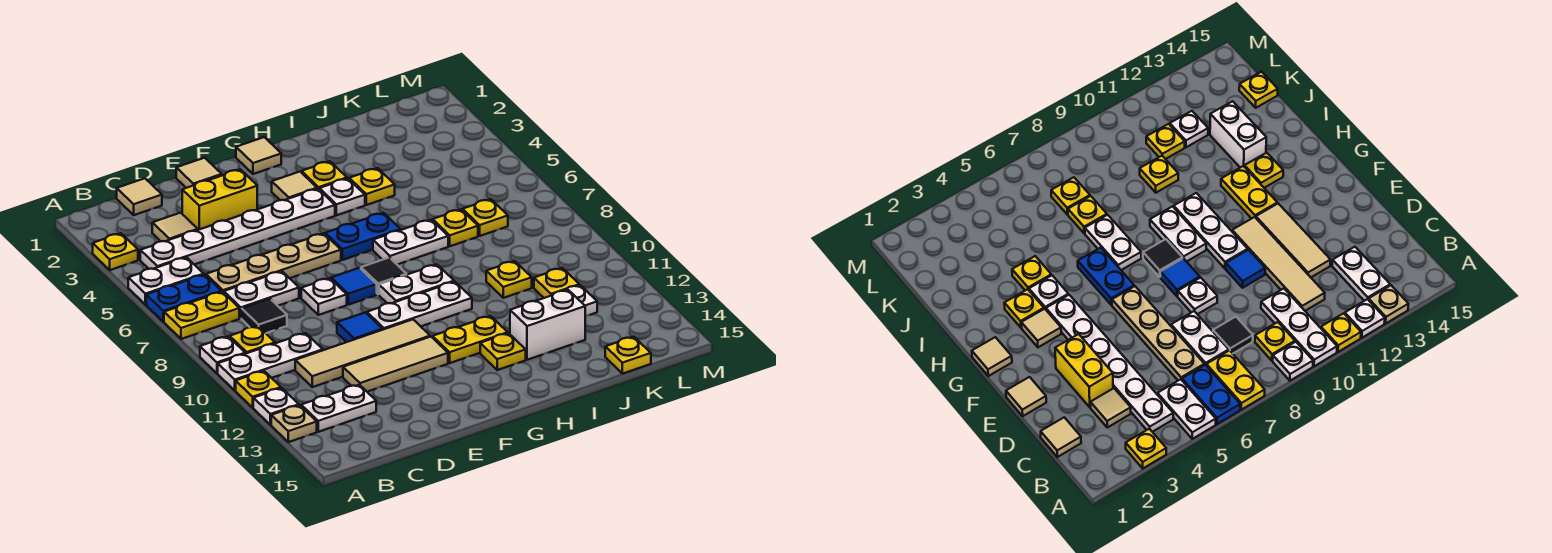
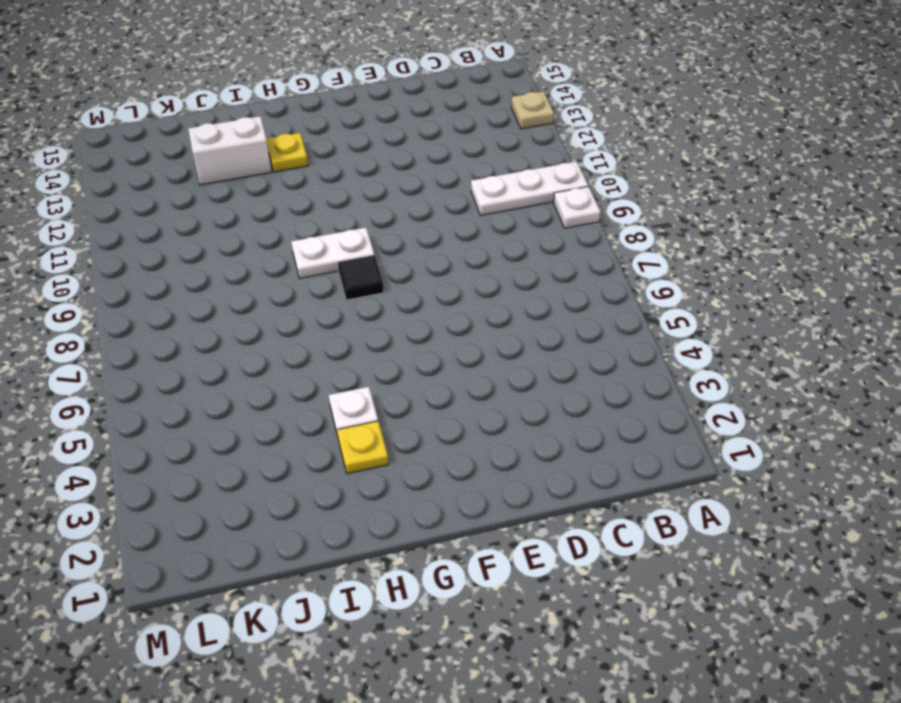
none -> yellow 1x1 plate [93,233,138,270]
none -> white 1x2 plate [128,257,204,305]
none -> blue 1x2 plate [146,275,222,322]
none -> yellow 1x2 plate [164,292,239,339]

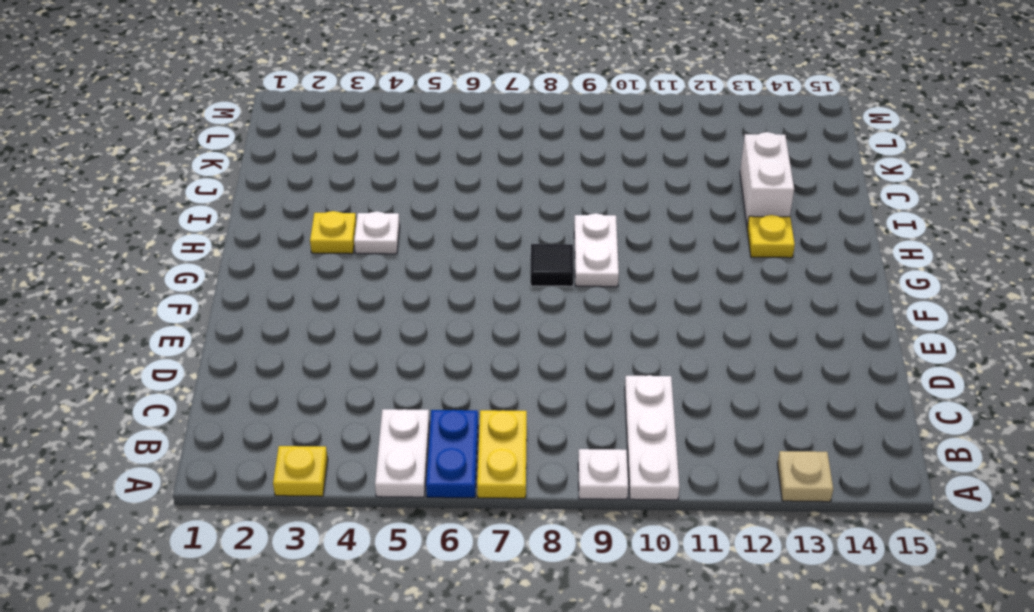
none -> yellow 1x1 plate [236,371,281,408]
none -> white 1x1 plate [253,388,299,425]
none -> white 1x6 plate [140,189,335,269]
none -> yellow 1x1 plate [230,326,275,354]

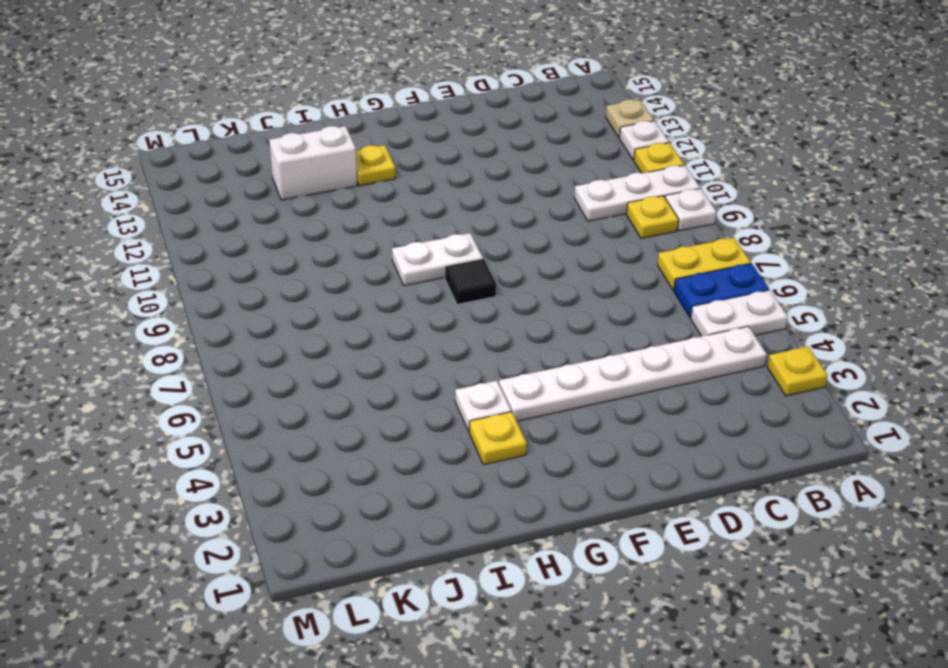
none -> white 1x2 plate [301,385,376,432]
none -> tan 1x1 tile [117,178,162,215]
none -> tan 1x1 tile [152,213,198,241]
none -> tan 1x4 plate [206,233,341,293]

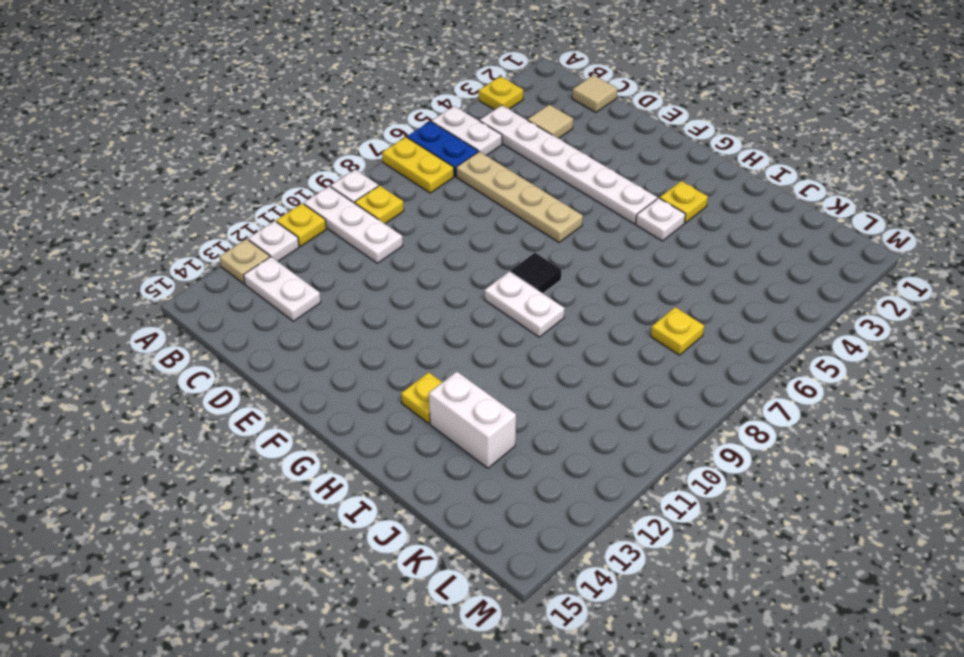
none -> white 1x2 plate [224,271,299,318]
none -> black 1x1 tile [242,299,287,333]
none -> tan 1x4 tile [295,320,430,387]
none -> yellow 1x2 brick [182,169,257,230]

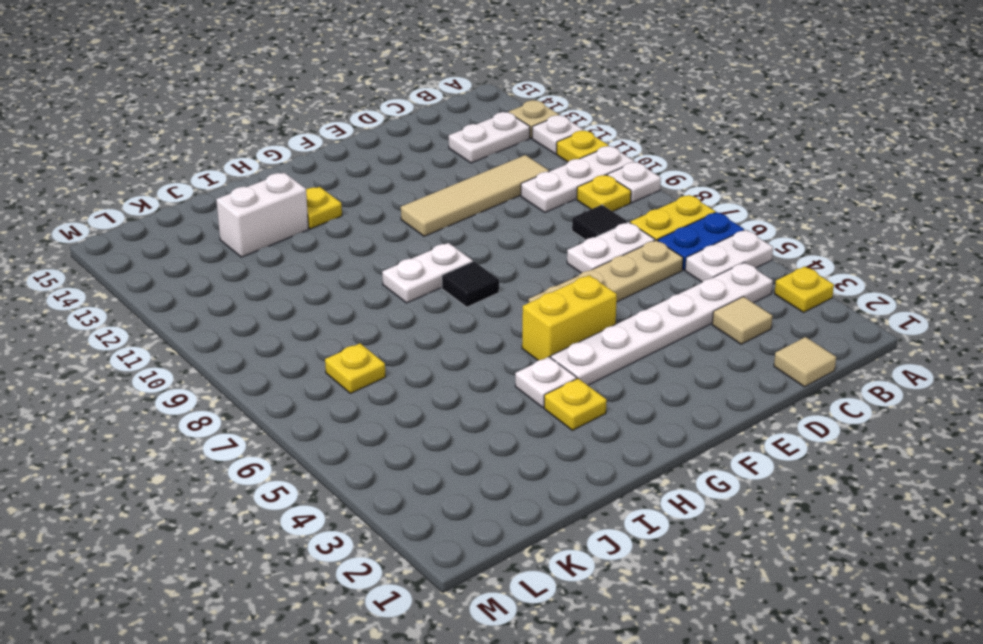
yellow 1x2 brick [522,275,617,360] -> yellow 1x2 brick moved to [182,169,257,230]
none -> tan 1x3 tile [343,337,448,392]
none -> tan 1x1 tile [176,158,222,188]
none -> white 1x1 plate [301,278,347,315]
none -> blue 1x1 tile [337,312,383,342]

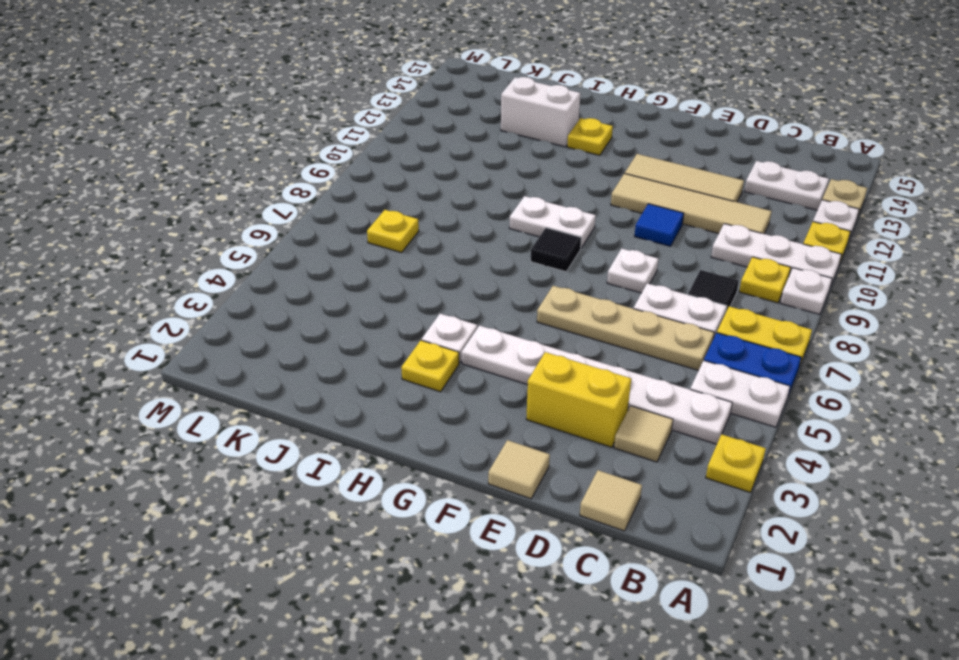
none -> blue 1x1 tile [331,268,377,305]
none -> white 1x3 plate [367,282,472,330]
none -> tan 1x1 tile [236,137,281,174]
none -> tan 1x1 tile [272,172,317,200]

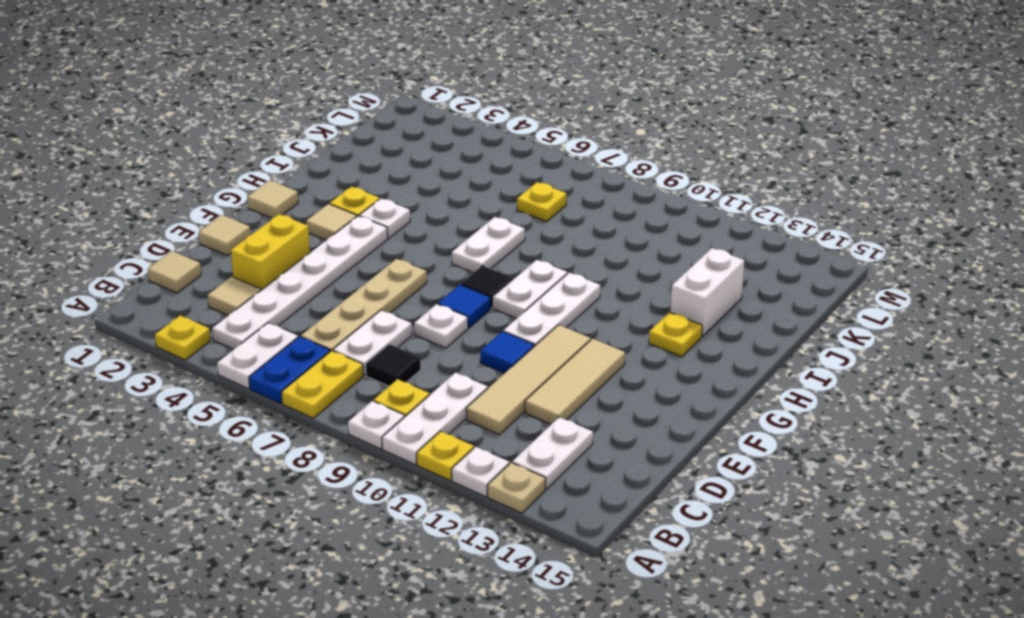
none -> blue 1x2 plate [325,213,401,260]
none -> yellow 1x2 plate [433,316,508,363]
none -> yellow 1x1 plate [349,168,395,205]
none -> yellow 1x1 plate [433,210,478,246]

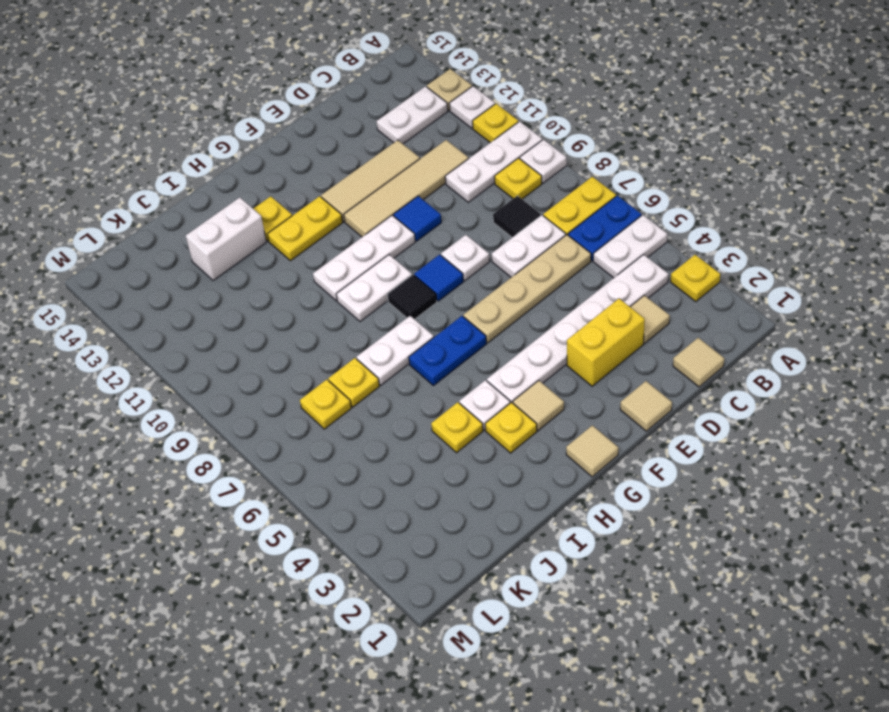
none -> yellow 1x1 plate [486,261,532,298]
none -> yellow 1x1 plate [534,268,579,298]
none -> white 1x1 plate [564,285,597,316]
none -> yellow 1x1 plate [605,337,651,374]

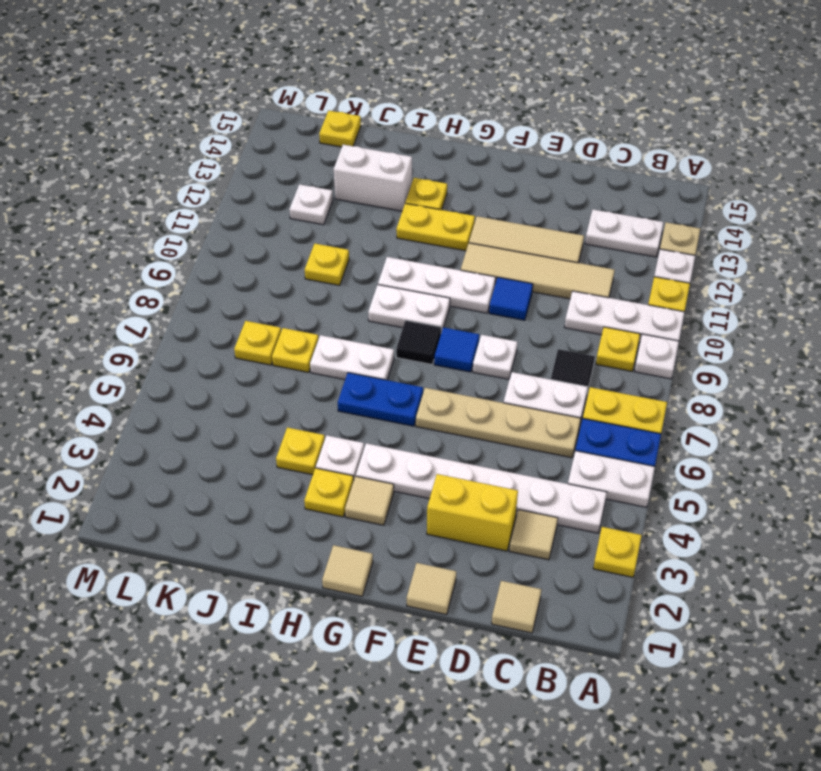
none -> yellow 1x1 plate [534,268,579,298]

